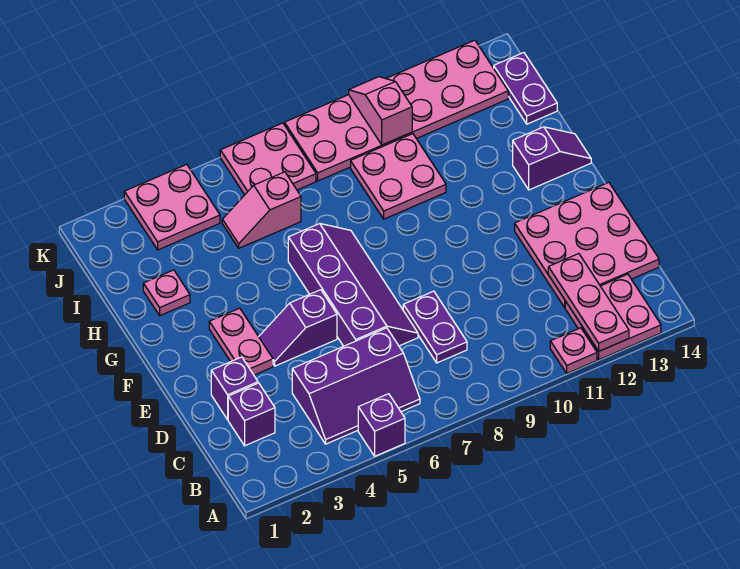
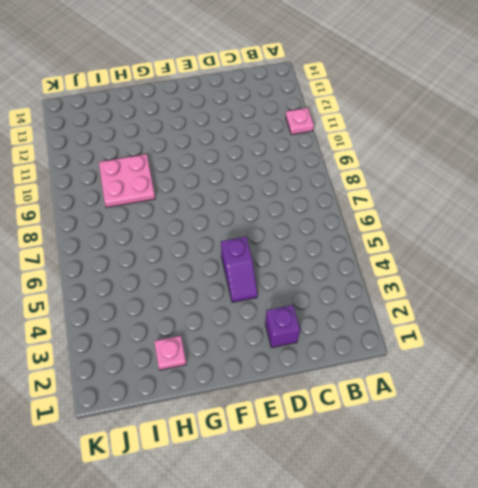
none -> purple 1x1 brick [358,394,405,456]
none -> pink 2x2 plate [565,274,661,360]
none -> purple 2x3 slope [292,328,420,444]

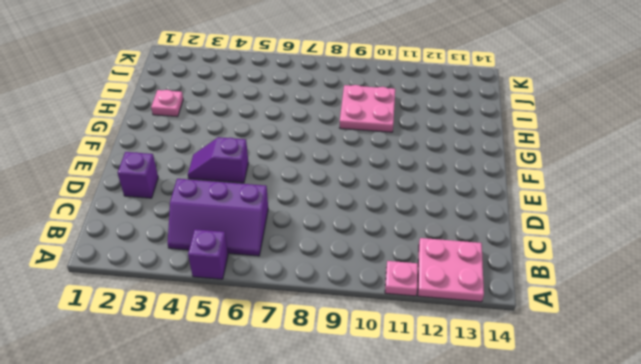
none -> purple 1x1 brick [228,383,275,446]
none -> purple 1x2 plate [403,291,467,363]
none -> pink 3x3 plate [515,182,659,308]

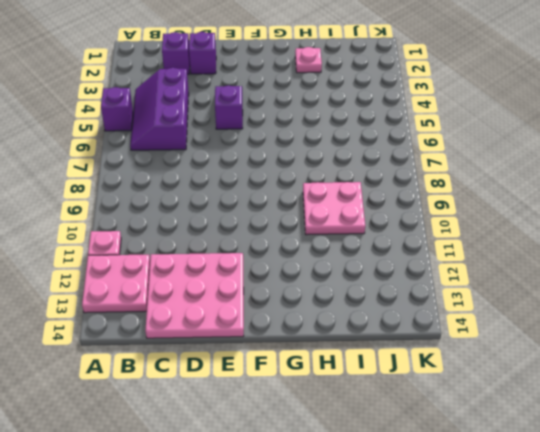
none -> purple 1x2 plate [403,291,467,363]
none -> purple 2x4 slope [288,224,418,346]
none -> pink 1x2 plate [209,308,273,375]

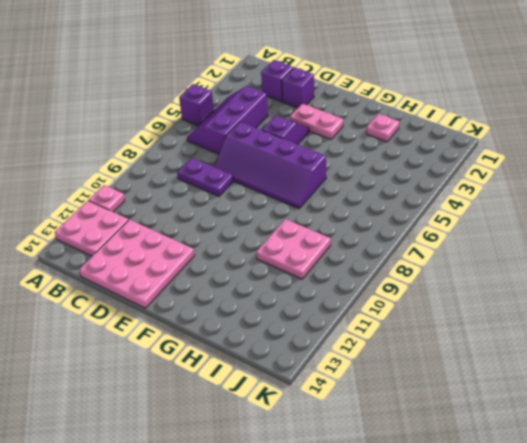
none -> purple 1x2 slope [513,127,591,190]
none -> pink 1x2 slope [222,172,301,248]
none -> purple 1x2 plate [494,53,557,124]

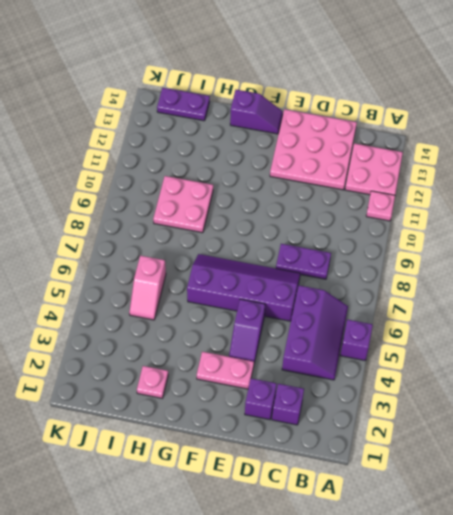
purple 1x2 slope [230,90,283,134] -> purple 1x2 slope turned to [513,127,591,190]
none -> pink 2x2 plate [124,164,220,250]
none -> pink 2x2 plate [220,123,316,195]
none -> pink 2x6 plate [285,40,508,181]

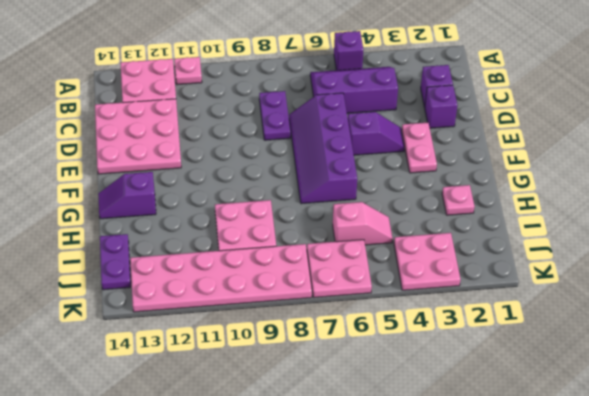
none -> pink 1x3 plate [548,254,629,351]
none -> pink 1x2 slope [349,77,412,145]

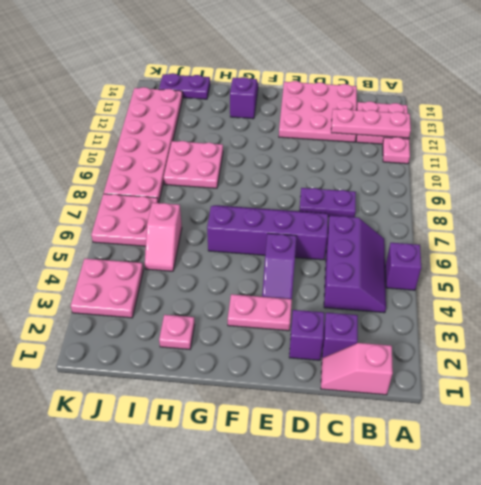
pink 1x2 slope [321,343,393,395] -> pink 1x2 slope moved to [349,77,412,145]

